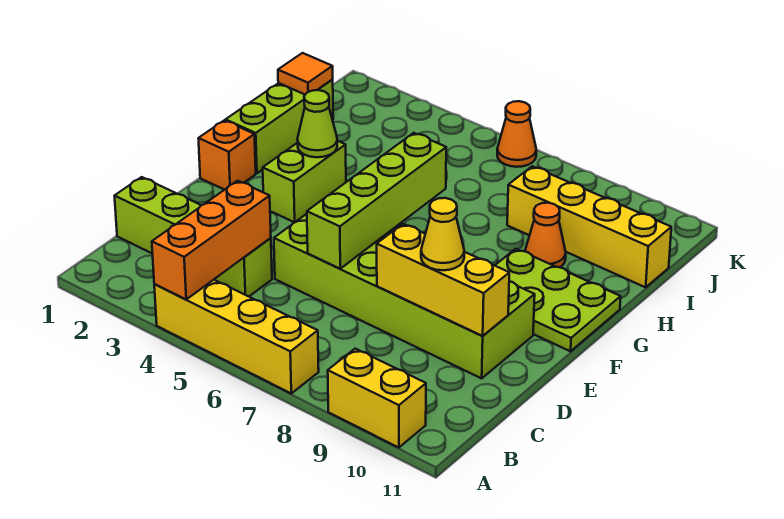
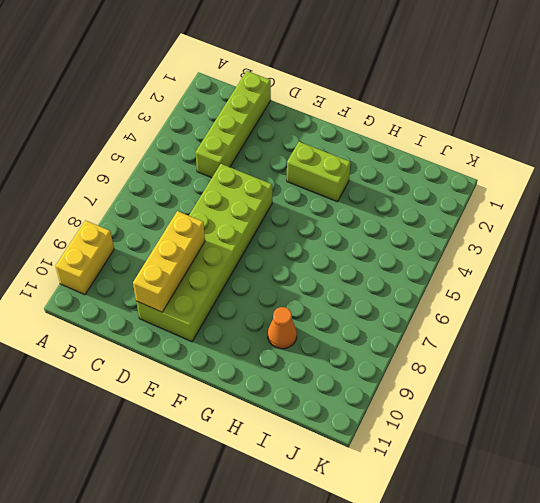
none -> yellow 1x4 brick [154,280,319,393]
none -> orange 1x1 brick [198,120,256,190]
none -> lime 2x3 plate [495,249,621,351]

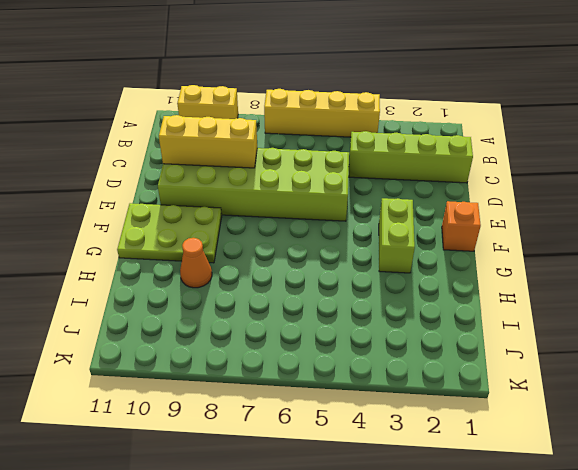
none -> lime 1x3 brick [226,79,333,173]
none -> yellow 1x4 brick [507,166,671,287]
none -> orange 1x1 cone [497,101,536,167]

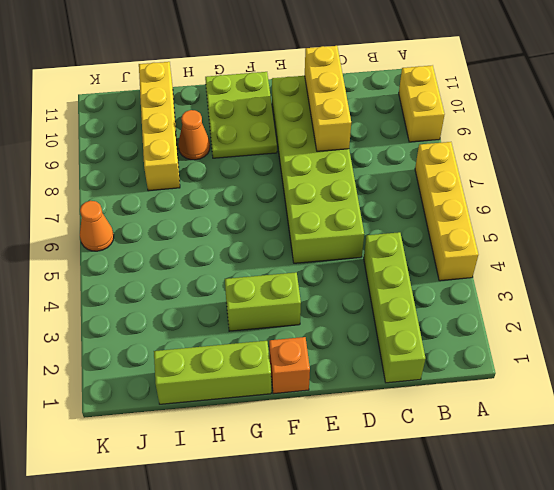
none -> orange 1x3 brick [152,181,271,299]
none -> lime 1x4 brick [307,133,446,269]
none -> lime 1x1 cone [298,90,337,157]

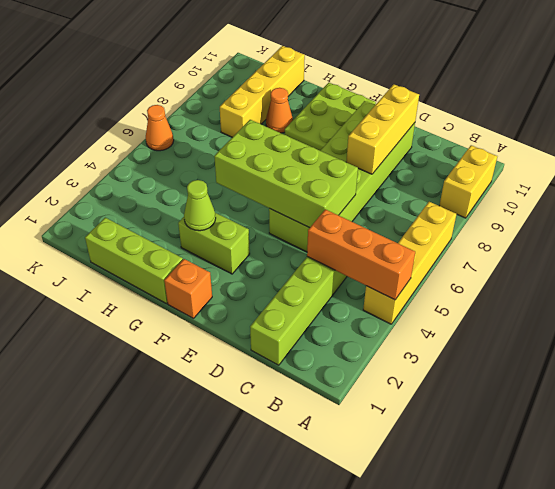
lime 2x4 brick [214,120,358,228] -> lime 1x4 brick [307,133,446,269]
none -> orange 1x1 tile [278,53,333,94]
none -> yellow 1x1 cone [421,198,464,270]

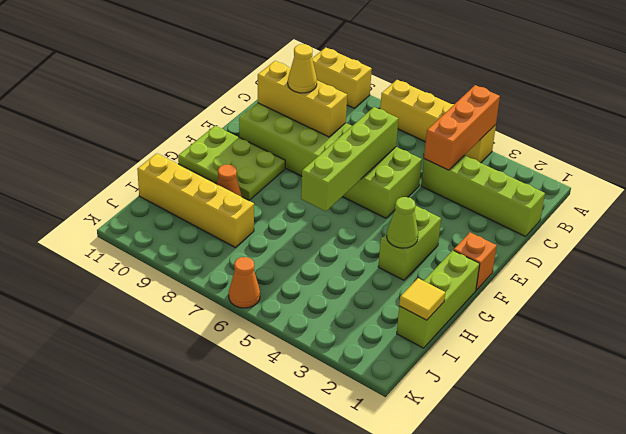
yellow 1x1 tile [399,278,445,320] -> orange 1x1 tile [278,53,333,94]

